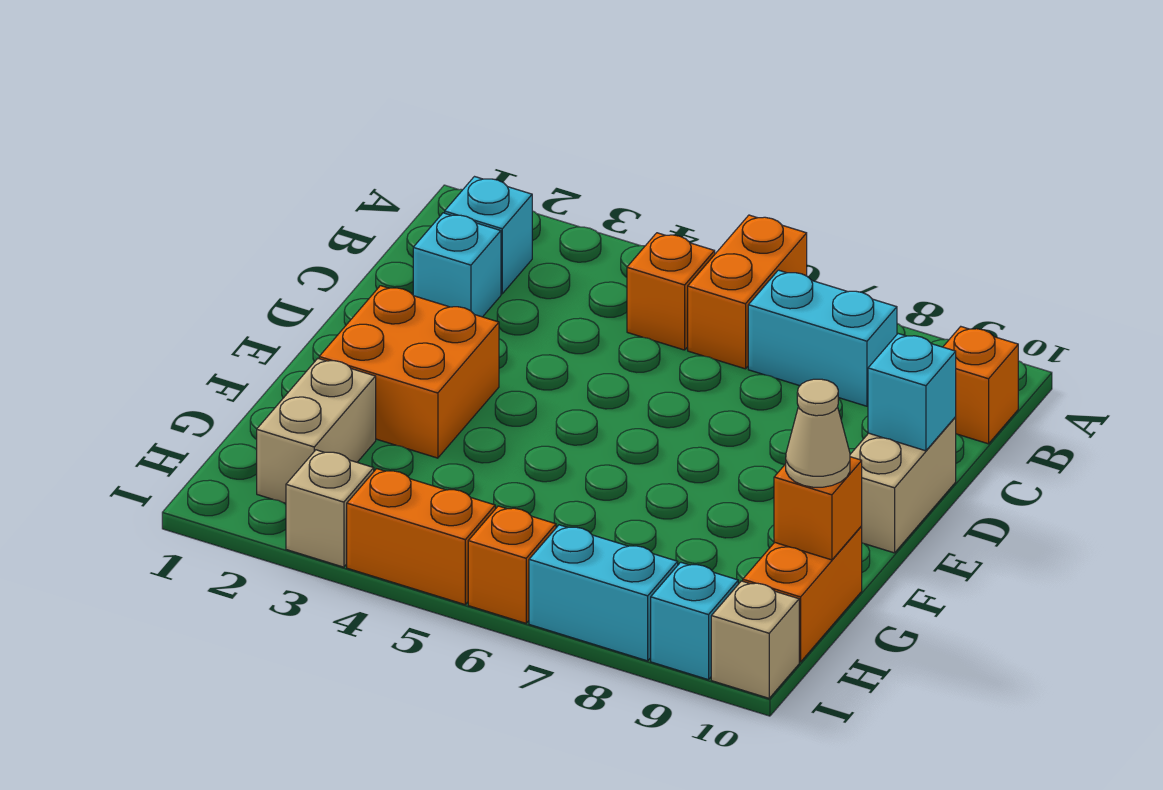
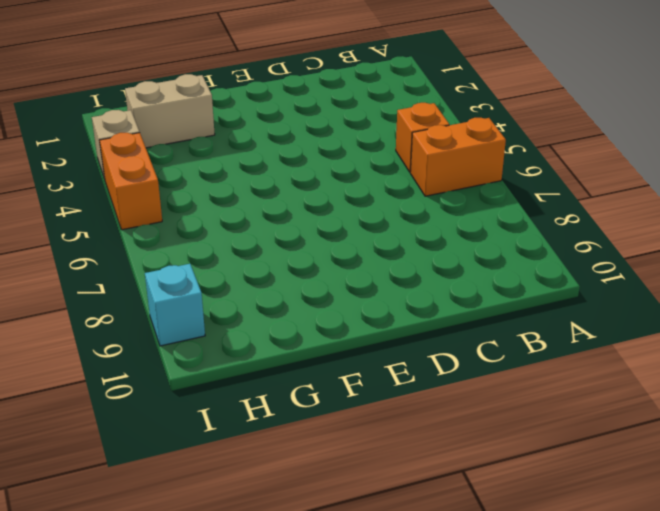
none -> cyan 1x1 brick [445,177,532,294]
none -> cyan 1x2 brick [748,270,897,406]
none -> orange 1x1 brick [943,327,1018,444]

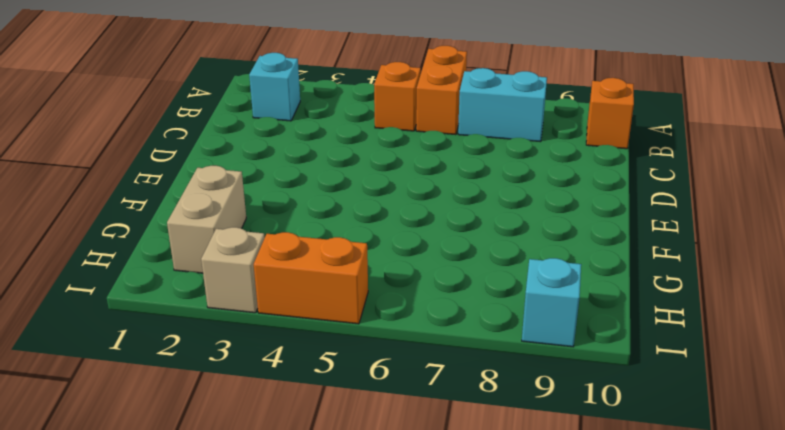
none -> cyan 1x1 brick [413,213,501,317]
none -> tan 1x2 brick [850,417,956,553]
none -> orange 2x2 brick [319,286,499,458]

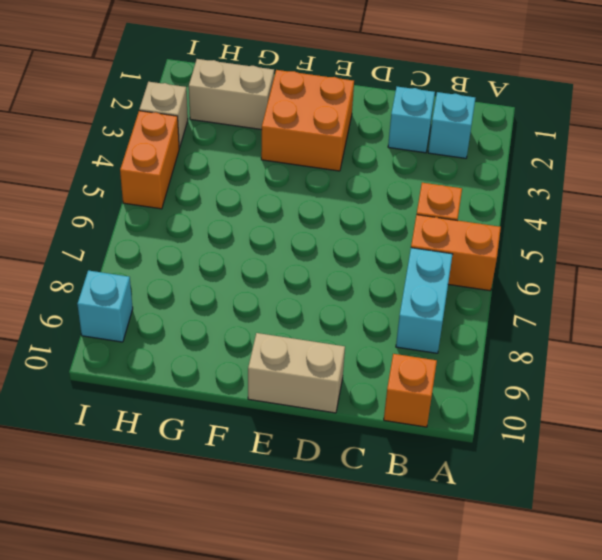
none -> orange 1x2 brick [743,526,862,662]
none -> orange 1x1 brick [468,506,556,623]
none -> cyan 1x2 brick [529,525,678,661]

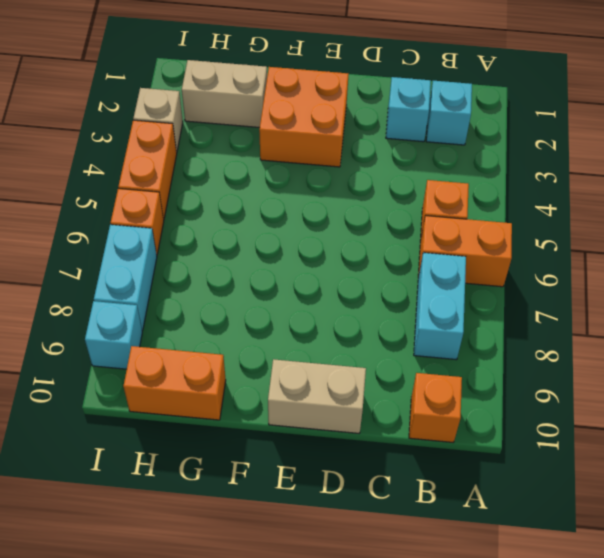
none -> tan 1x1 brick [711,581,799,698]
none -> cyan 1x1 brick [868,334,956,451]
none -> orange 1x1 brick [774,457,862,560]

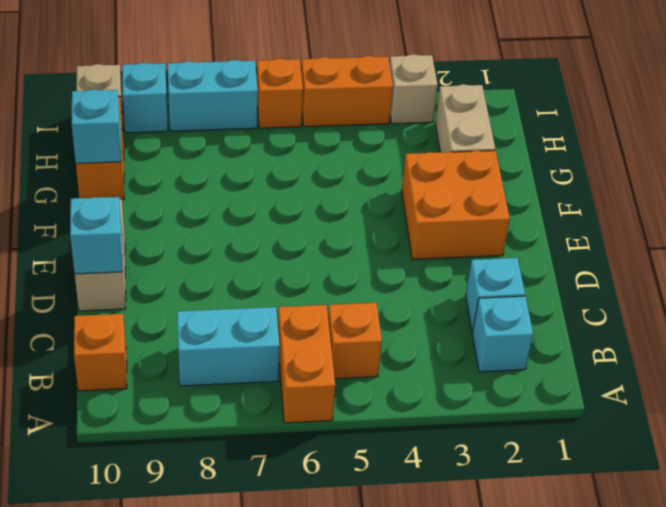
cyan 1x1 brick [72,89,121,163] -> orange 1x1 brick [774,457,862,560]
none -> tan 1x1 cone [786,379,850,487]

